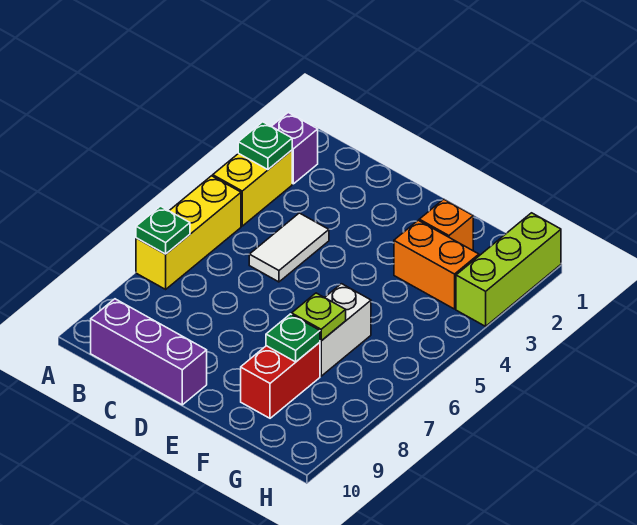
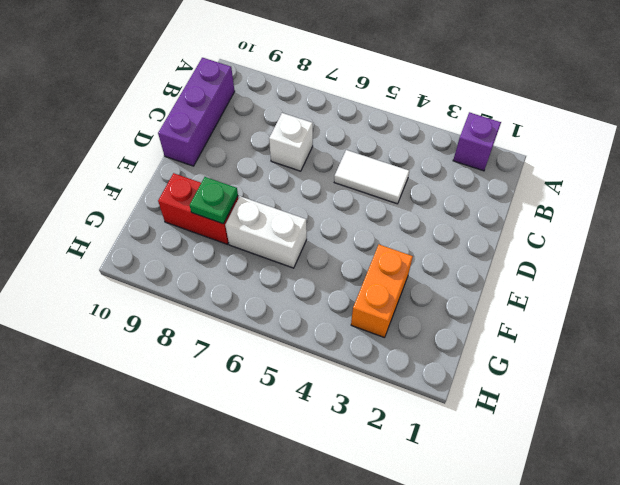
white 1x1 brick [269,113,313,171] -> none
none -> yellow 1x2 brick [213,150,292,226]
none -> yellow 1x3 brick [136,176,241,289]
none -> orange 1x1 brick [419,199,473,251]

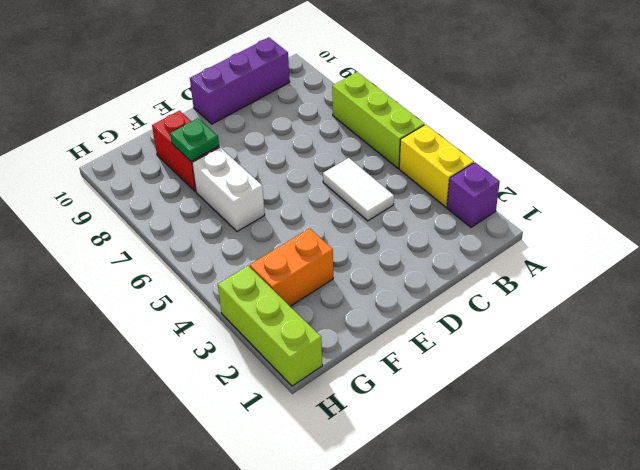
lime 1x3 brick [332,72,424,168] -> yellow 1x3 brick [136,176,241,289]
none -> orange 1x1 brick [419,199,473,251]
none -> green 1x1 plate [238,122,292,170]
none -> green 1x1 plate [136,206,190,254]

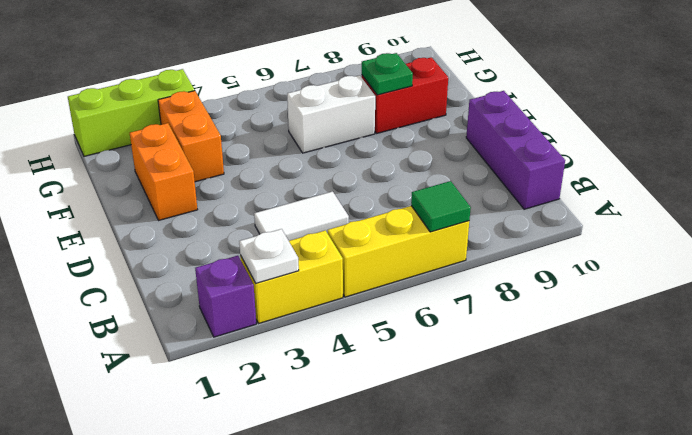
white 1x1 plate [239,229,299,283] -> green 1x1 plate [238,122,292,170]
green 1x1 tile [411,181,471,232] -> green 1x1 plate [136,206,190,254]
orange 1x2 brick [130,123,198,220] -> orange 1x1 brick [419,199,473,251]
none -> lime 1x1 plate [292,293,346,341]

